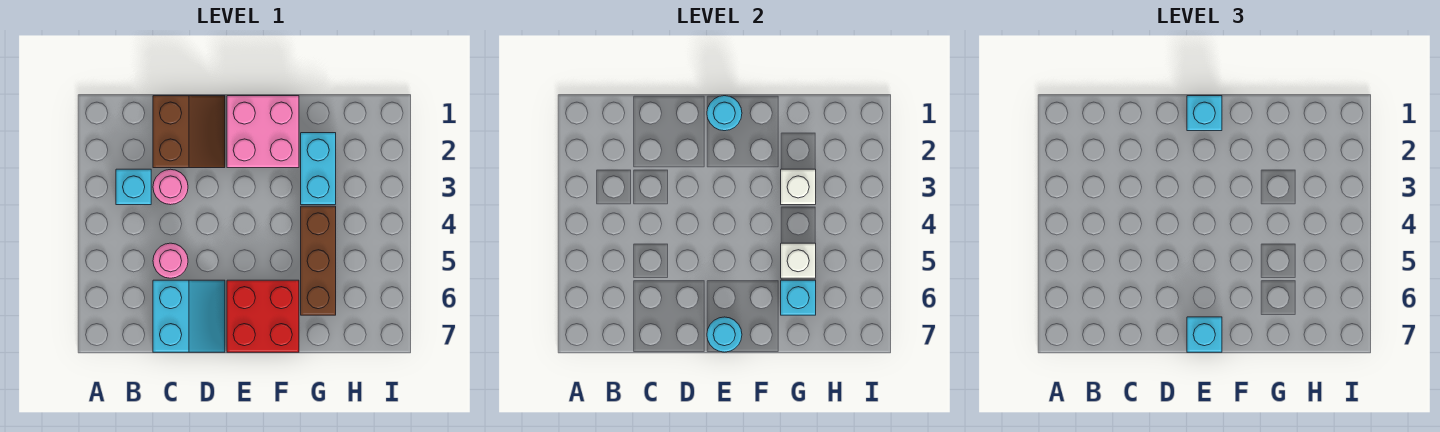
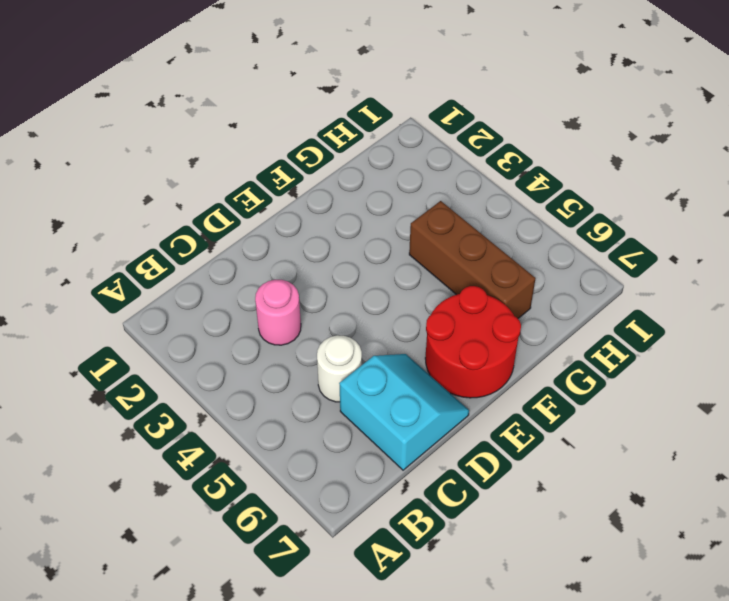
white 1x1 round brick [317,335,362,402] -> pink 1x1 round brick [153,243,188,278]
red 2x2 round brick [425,286,521,398] -> red 2x2 brick [227,280,299,352]
none -> cyan 1x1 brick [116,169,151,205]
none -> brown 2x2 slope [153,96,225,168]
none -> pink 2x2 brick [227,96,299,168]

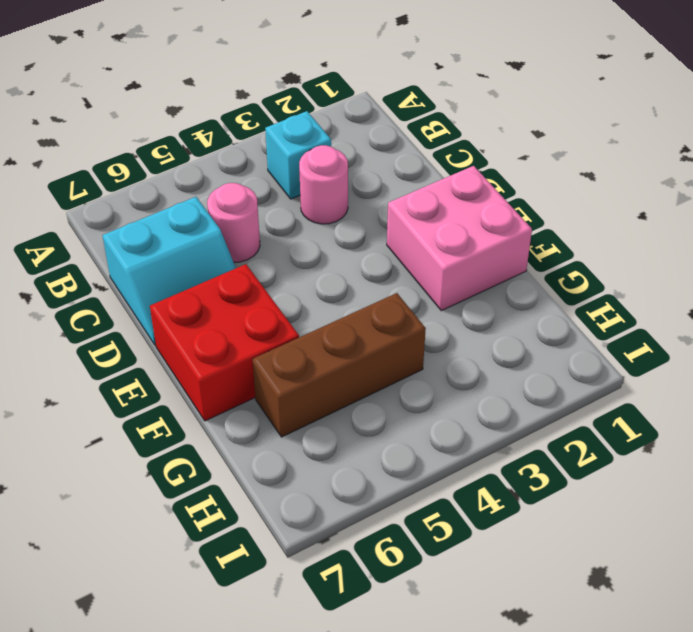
none -> brown 2x2 slope [153,96,225,168]
none -> cyan 1x2 brick [301,133,336,205]
none -> cyan 1x1 round brick [707,96,742,131]

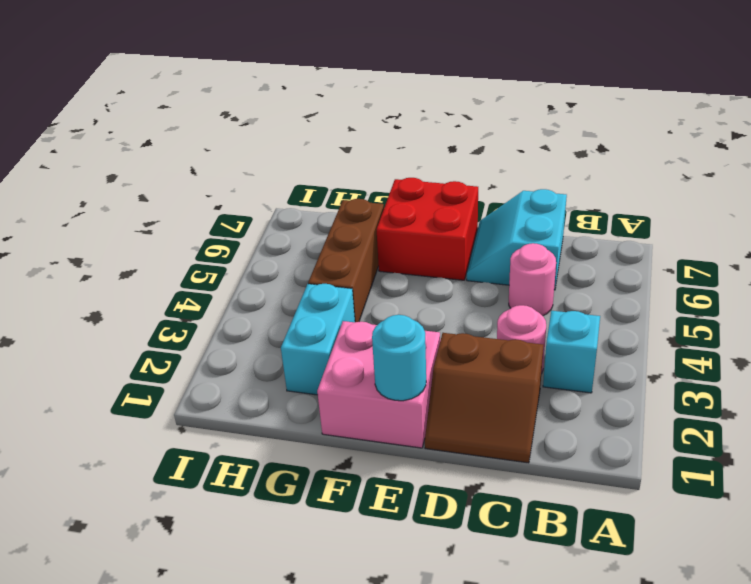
brown 2x2 slope [425,333,543,463] -> brown 2x2 slope turned to [153,96,225,168]
none -> cyan 1x1 round brick [707,317,742,352]
none -> white 1x1 brick [781,169,816,205]
none -> white 1x1 brick [781,243,816,278]

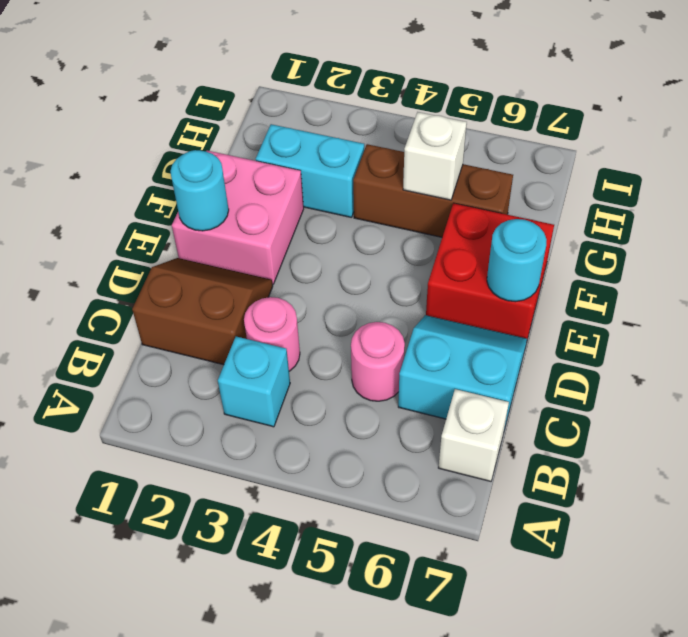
white 1x1 brick [438,389,509,481] -> white 1x1 brick moved to [781,169,816,205]
none -> cyan 1x1 brick [781,280,816,315]
none -> cyan 1x1 brick [1187,96,1222,131]
none -> cyan 1x1 brick [1187,317,1222,352]

